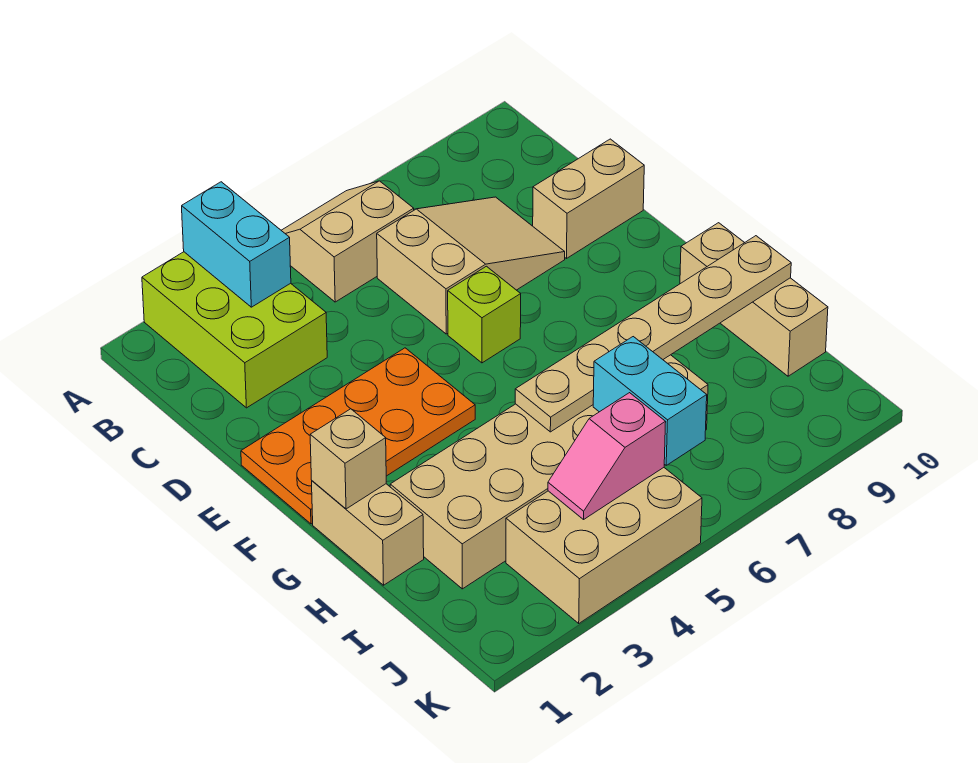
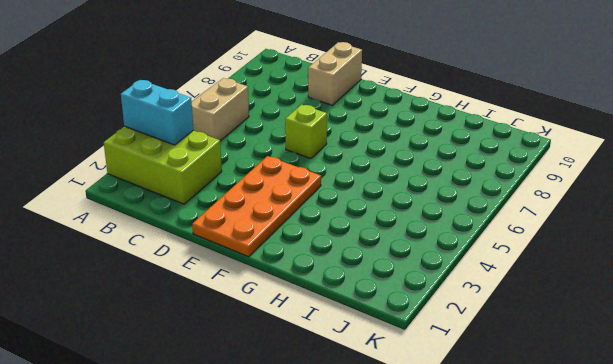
none -> tan 2x3 slope [377,197,565,334]
none -> tan 1x2 brick [312,481,424,585]
none -> tan 1x3 brick [680,223,828,376]

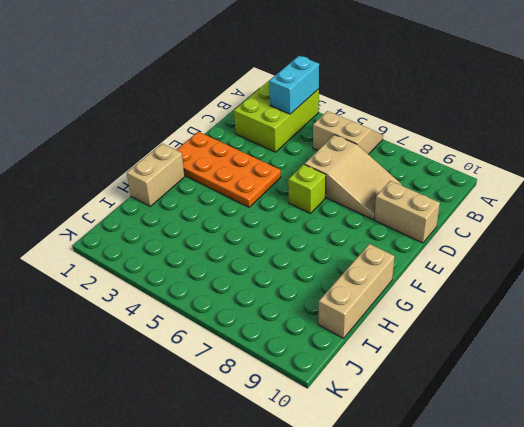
none -> tan 2x6 brick [390,355,708,589]
none -> tan 2x3 brick [506,468,702,623]
none -> tan 1x1 brick [310,409,386,509]

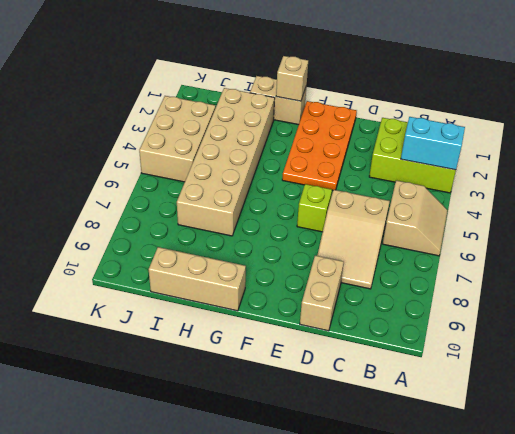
none -> tan 1x6 plate [515,236,791,432]
none -> cyan 1x2 brick [593,337,707,465]
none -> pink 1x2 slope [548,393,666,519]

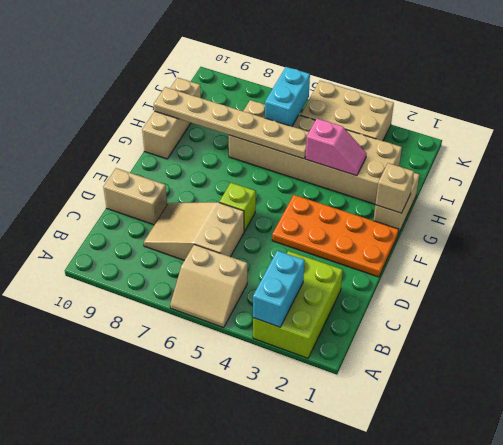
pink 1x2 slope [305,119,367,176] -> pink 1x2 slope moved to [548,393,666,519]

